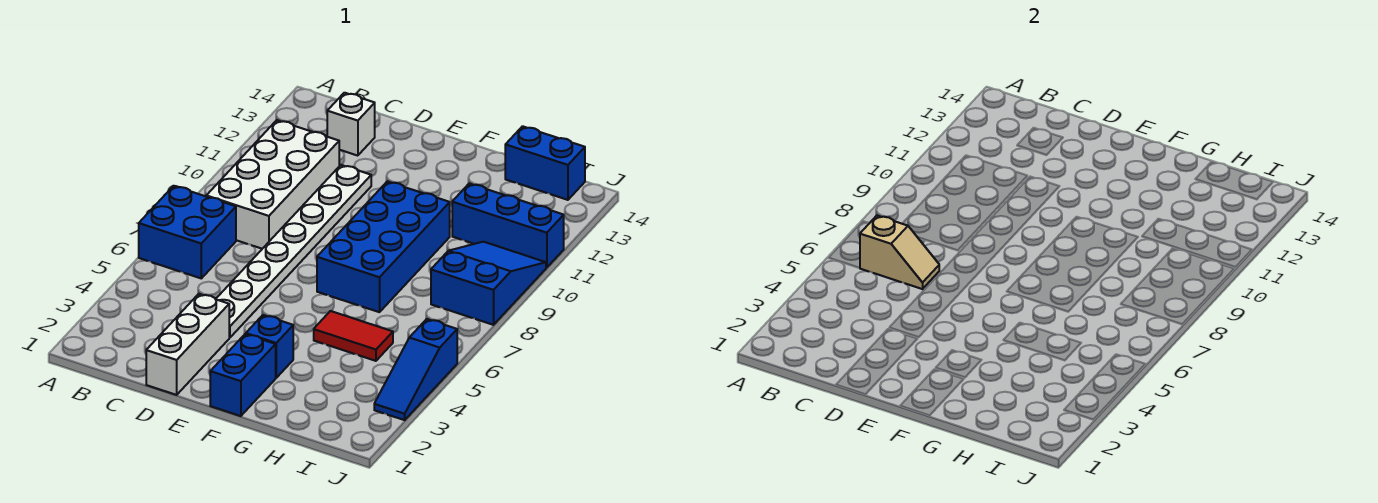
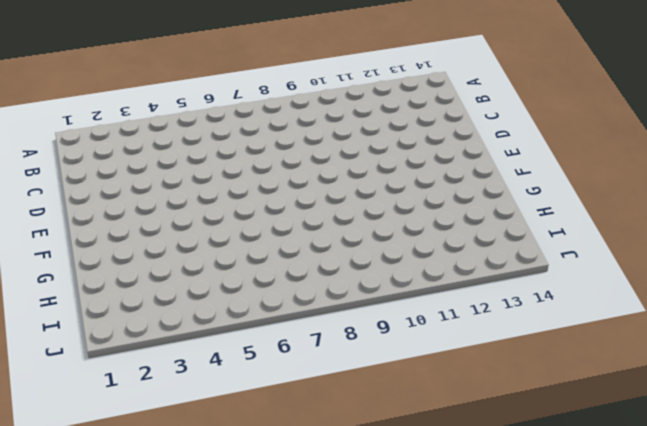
none -> blue 2x2 brick [139,186,236,278]
none -> white 2x4 brick [206,120,339,249]
none -> white 1x1 brick [327,93,375,156]

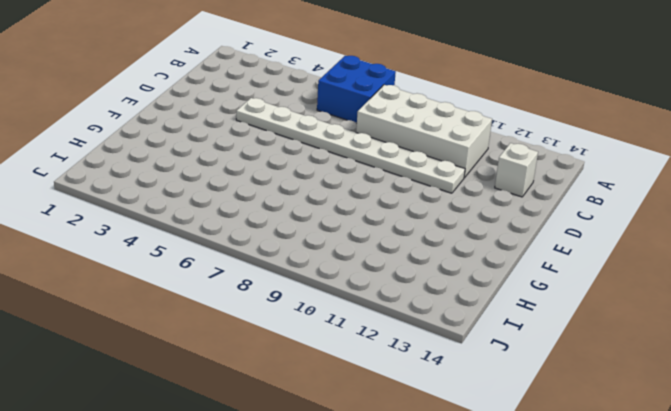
none -> white 1x3 brick [146,294,229,395]
none -> blue 1x2 brick [210,334,276,416]
none -> blue 1x1 brick [246,315,293,378]

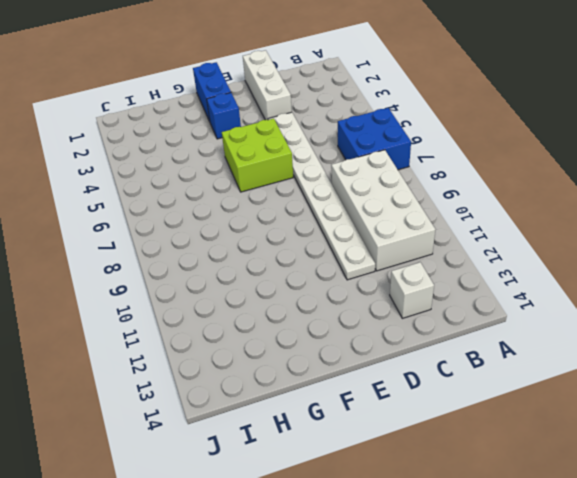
lime 2x2 brick [222,119,293,192] -> none
none -> blue 2x4 brick [317,181,450,312]
none -> red 1x2 tile [314,311,393,361]
none -> blue 1x3 brick [452,184,564,268]

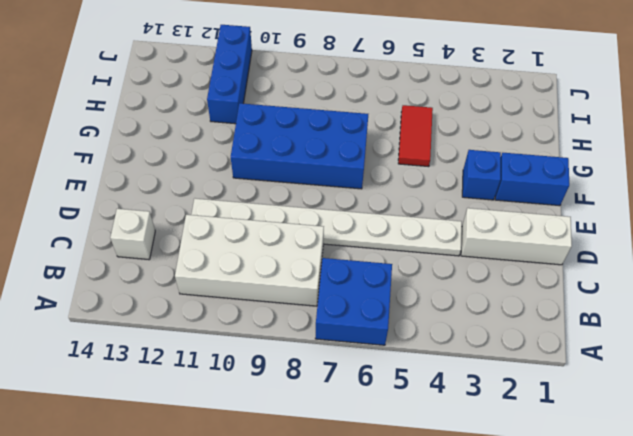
none -> blue 1x2 brick [505,126,585,200]
none -> blue 2x3 slope [431,242,546,325]
none -> blue 1x3 slope [374,319,457,420]

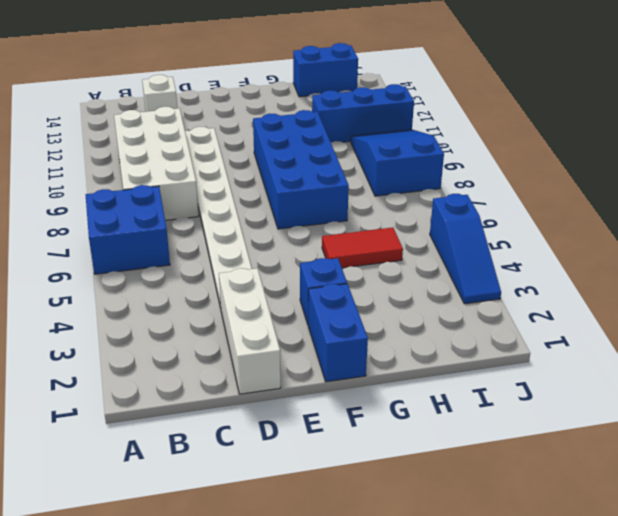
none -> tan 1x2 slope [860,216,939,289]

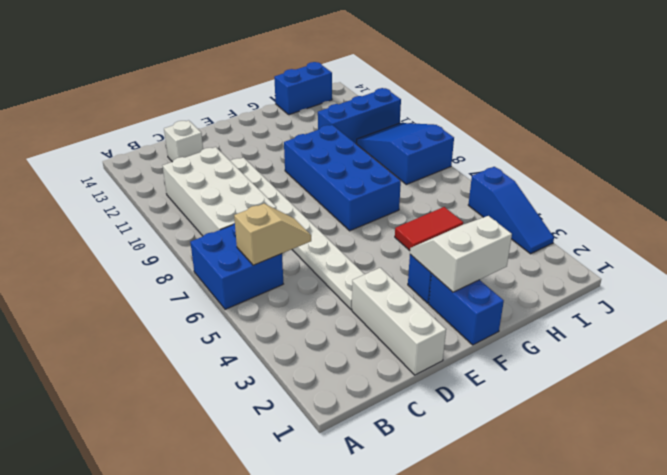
white 2x2 slope [410,216,512,292] -> none

